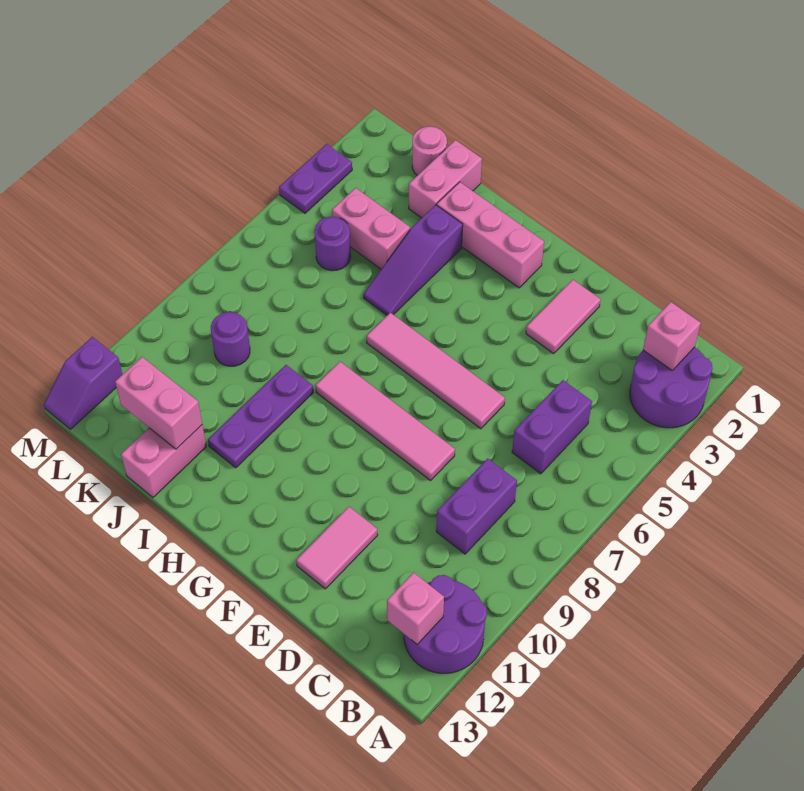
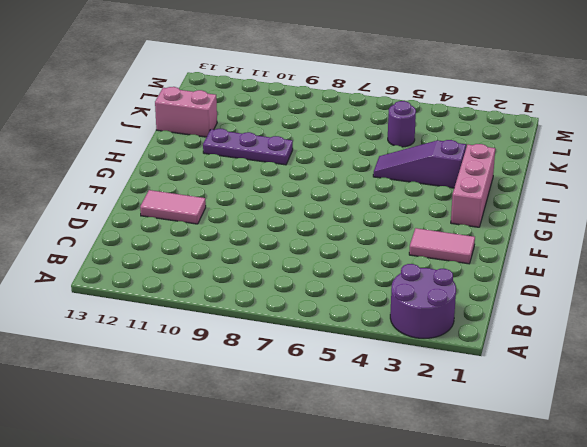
none -> purple 2x2 round brick [404,575,487,673]
none -> purple 1x2 brick [512,380,592,474]
none -> purple 1x2 brick [436,458,517,554]

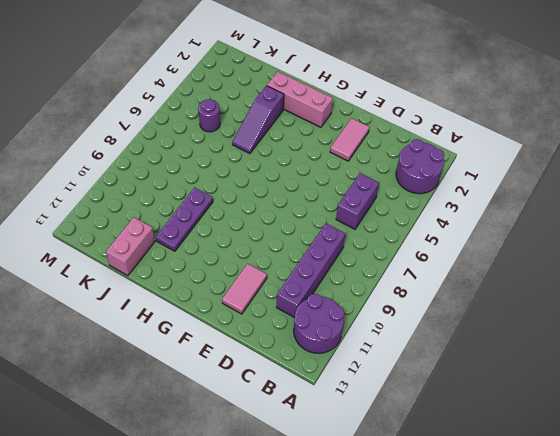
purple 1x4 brick [276,223,345,318] -> purple 1x2 brick [436,458,517,554]
none -> pink 1x4 tile [367,313,505,429]
none -> pink 1x4 tile [316,362,455,480]
none -> pink 1x2 brick [409,140,482,218]

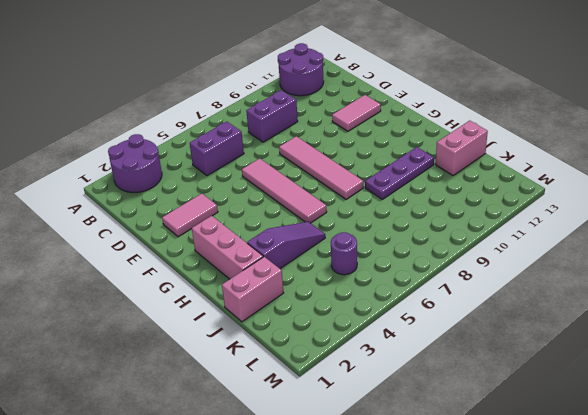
none -> pink 1x2 brick [332,188,410,269]
none -> pink 1x1 round brick [412,126,447,175]
none -> purple 1x1 round brick [211,312,250,366]

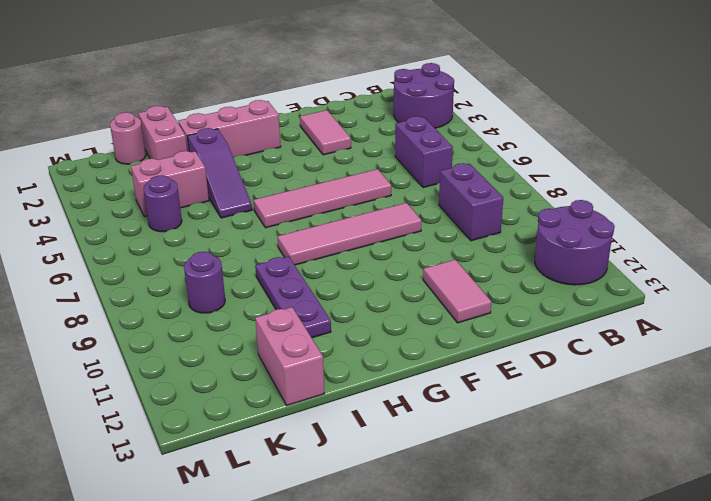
none -> purple 1x2 plate [279,144,352,213]
none -> purple 1x2 slope [44,337,123,429]
none -> pink 1x1 brick [643,302,701,370]

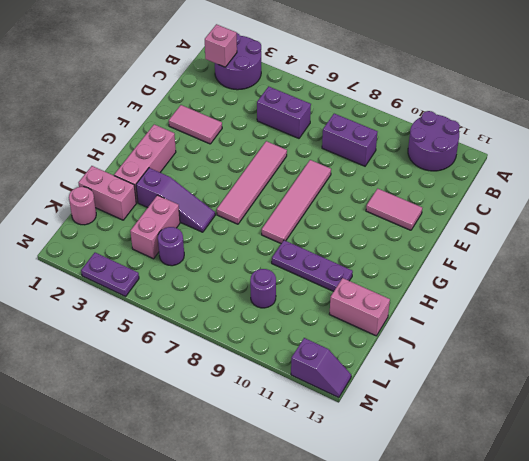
none -> pink 1x1 brick [387,572,444,644]
none -> pink 1x2 brick [115,357,202,449]

